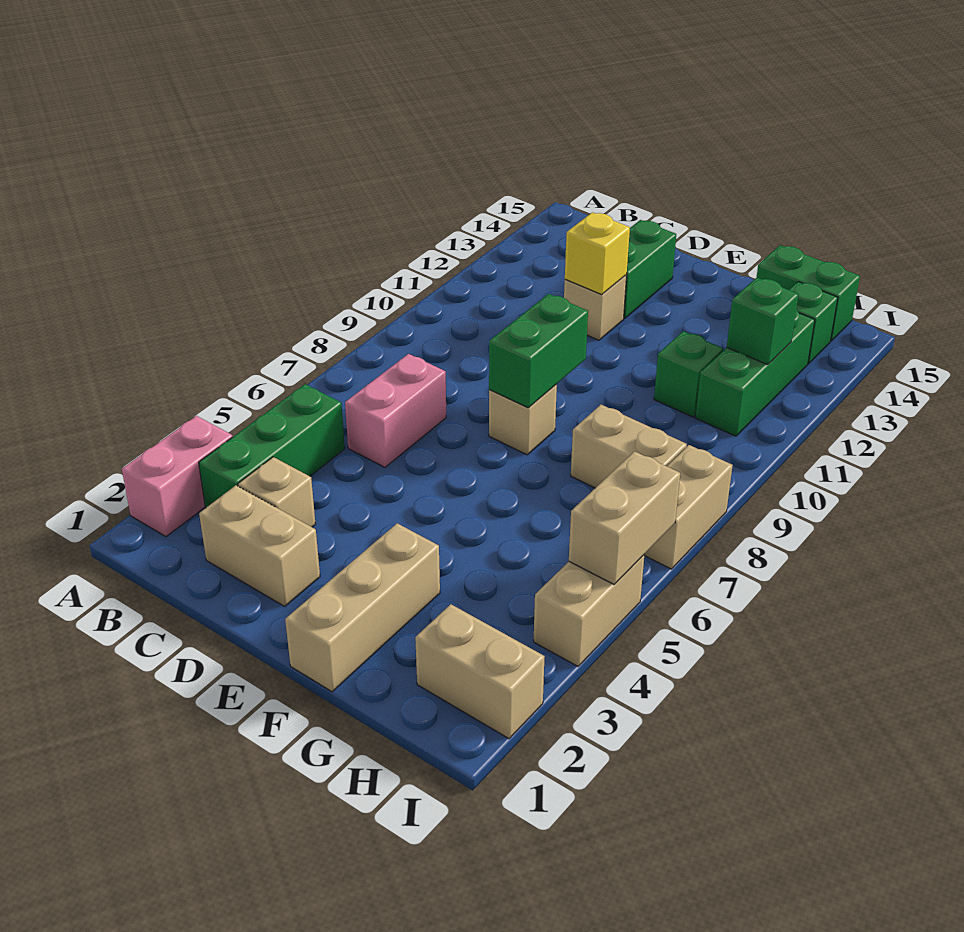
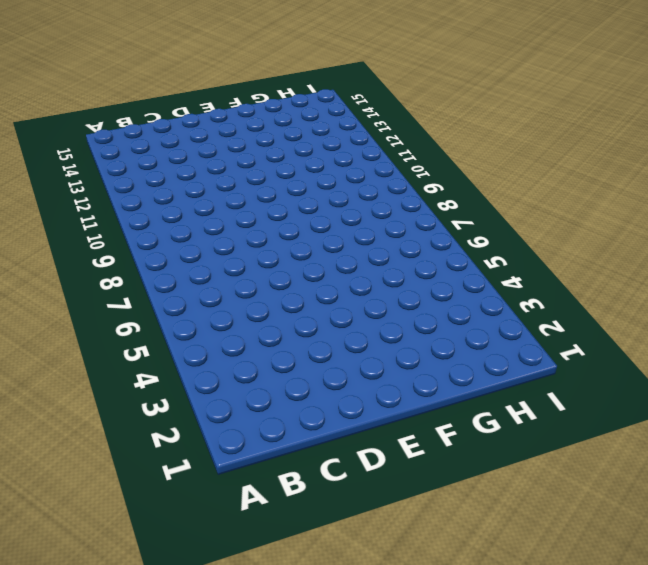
none -> pink 1x2 brick [122,416,233,537]
none -> green 1x3 brick [199,384,345,508]
none -> tan 1x2 brick [199,485,320,606]

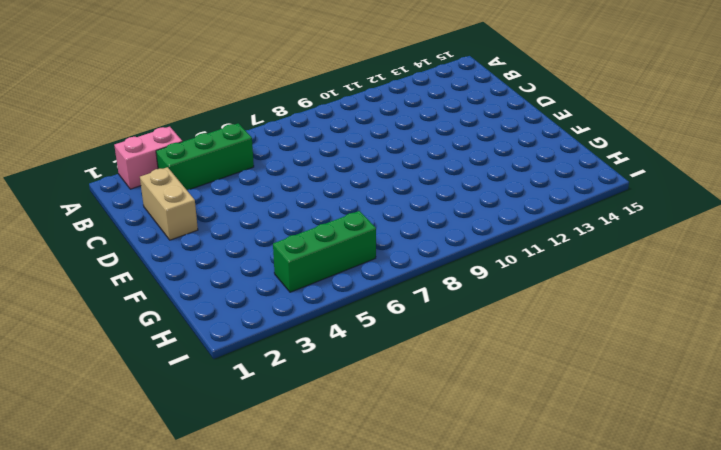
green 1x3 brick [273,211,376,292] -> green 1x3 brick moved to [696,310,815,436]
none -> tan 1x1 brick [238,457,315,527]
none -> pink 1x2 brick [345,354,446,467]
none -> tan 1x1 brick [564,275,627,340]

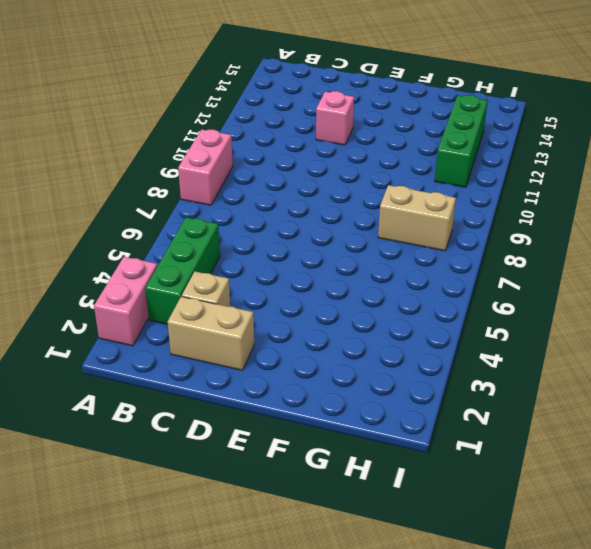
pink 1x2 brick [178,129,233,205] -> pink 1x2 brick moved to [345,354,446,467]
pink 1x1 brick [316,91,354,145] -> tan 1x1 brick [564,275,627,340]
none -> green 1x2 brick [624,220,676,319]
none -> tan 1x1 brick [489,384,557,455]
none -> tan 1x3 brick [285,523,440,692]

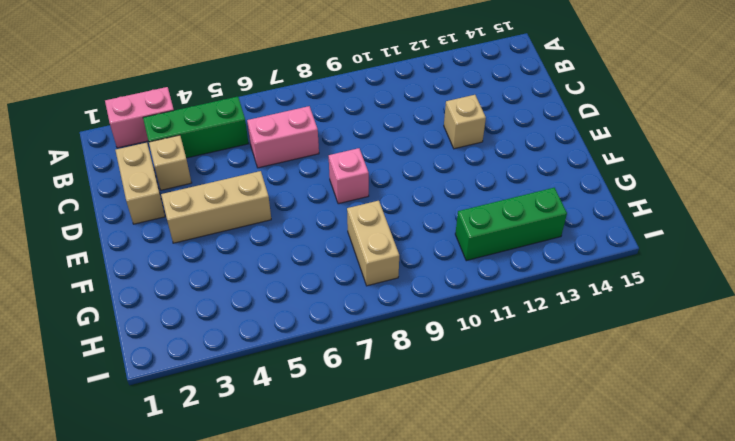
tan 1x3 brick [161,171,271,243] -> tan 1x3 brick moved to [285,523,440,692]
pink 1x1 brick [329,148,369,204] -> tan 1x1 brick [489,384,557,455]
none -> green 1x2 brick [624,220,676,319]
none -> green 1x1 brick [654,331,723,417]
none -> green 1x2 brick [757,245,860,341]

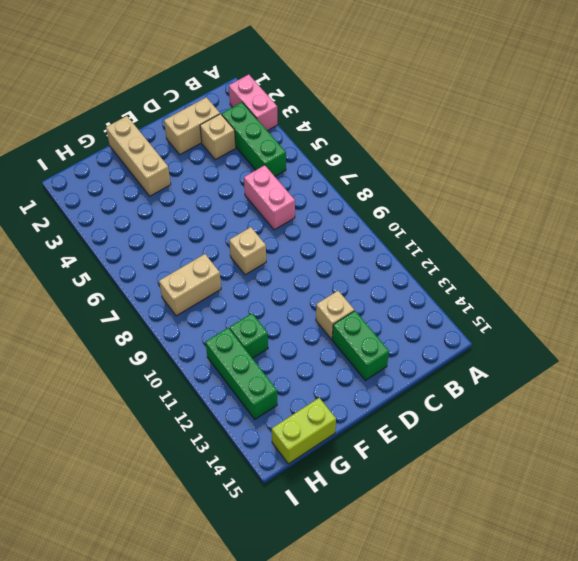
lime 1x2 brick [272,398,336,464] -> green 1x2 brick [757,245,860,341]
none -> tan 1x2 brick [415,604,545,739]
none -> green 1x1 brick [789,282,838,364]
none -> tan 1x2 brick [534,555,644,666]

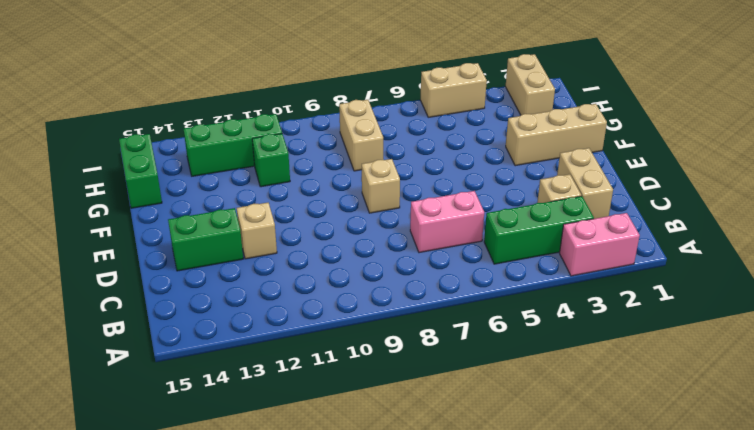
none -> green 1x1 brick [789,282,838,364]
none -> tan 1x2 brick [644,445,733,569]
none -> yellow 1x1 brick [565,212,630,294]

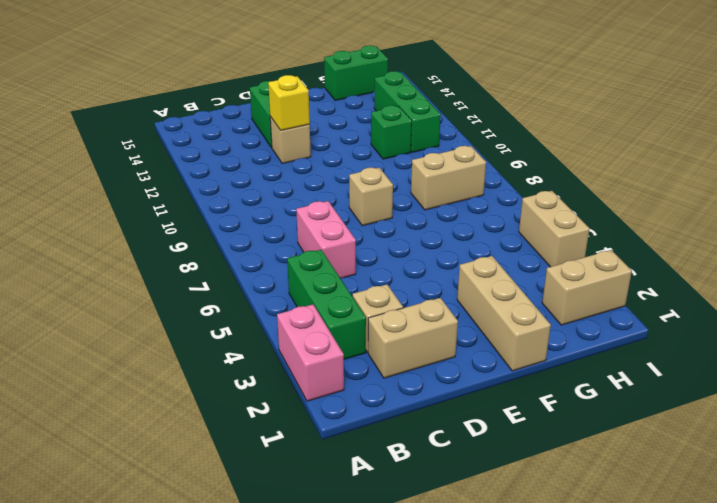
none -> green 1x1 brick [789,282,838,364]
none -> tan 1x2 brick [644,445,733,569]
none -> green 1x2 brick [489,294,588,408]

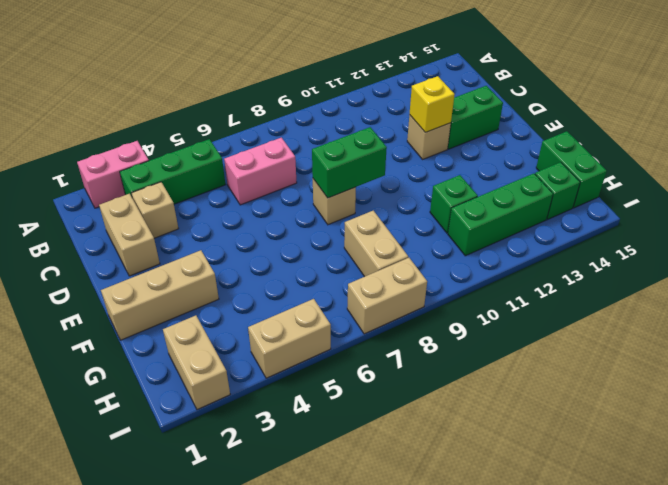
none -> green 1x1 brick [727,278,799,365]
none -> tan 1x2 brick [569,451,680,584]

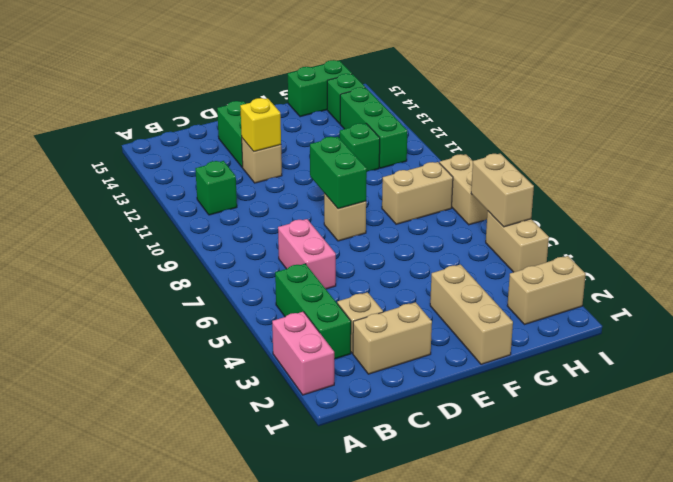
green 1x1 brick [195,161,237,215] -> green 1x1 brick moved to [727,278,799,365]

